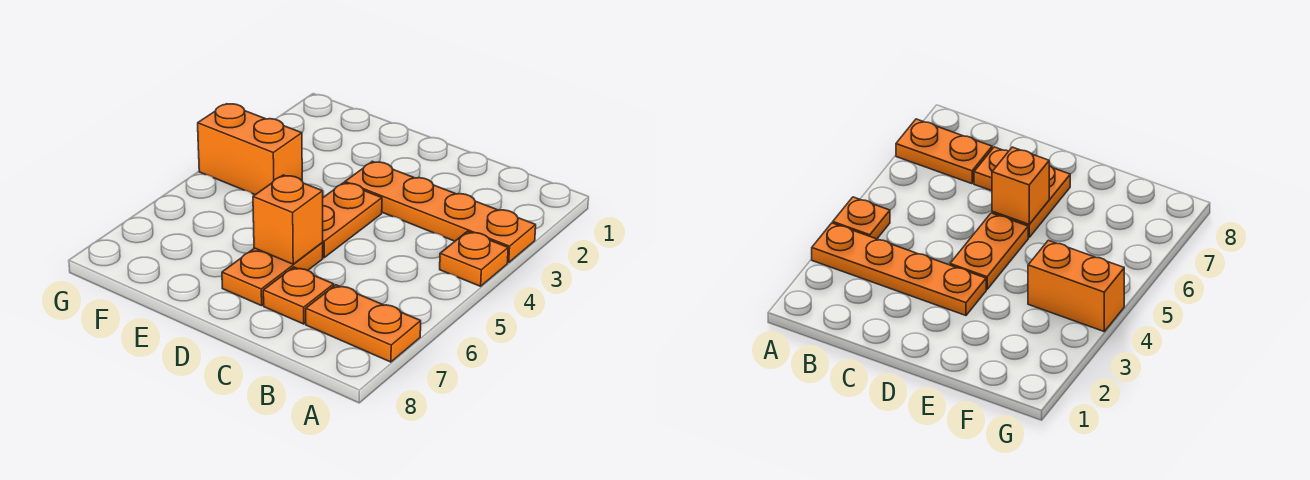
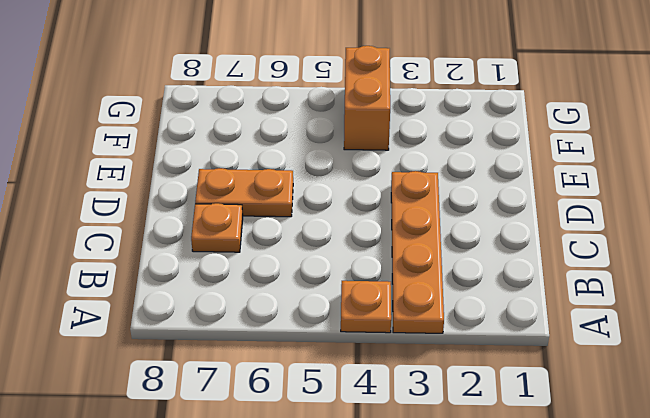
none -> orange 1x2 plate [306,285,421,362]
none -> orange 1x2 plate [322,183,382,258]

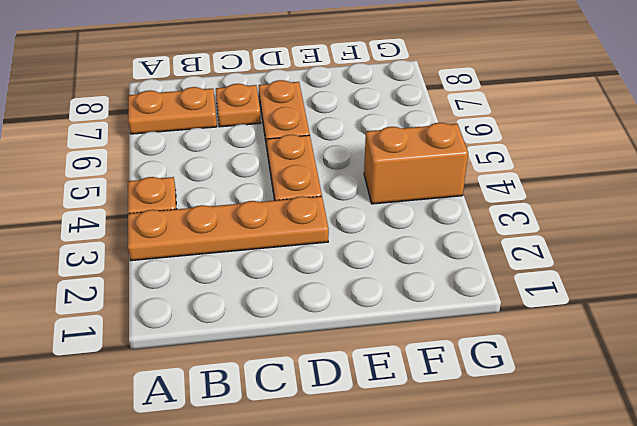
none -> orange 1x1 brick [253,175,323,264]

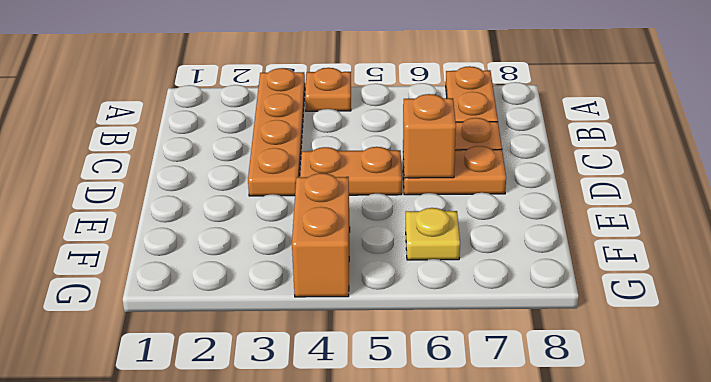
yellow 1x1 plate [406,208,460,260] -> none

